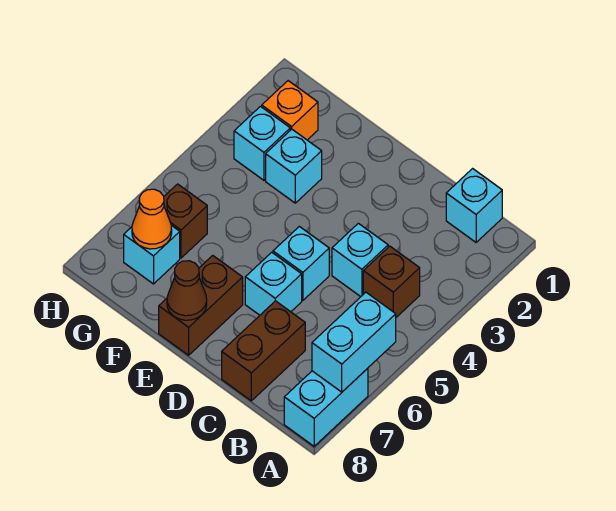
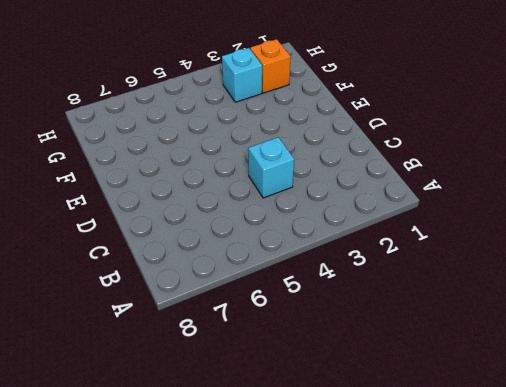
none -> cyan 1x2 brick [284,368,368,446]
none -> cyan 1x1 brick [446,169,502,242]
none -> brown 1x1 brick [363,246,420,317]

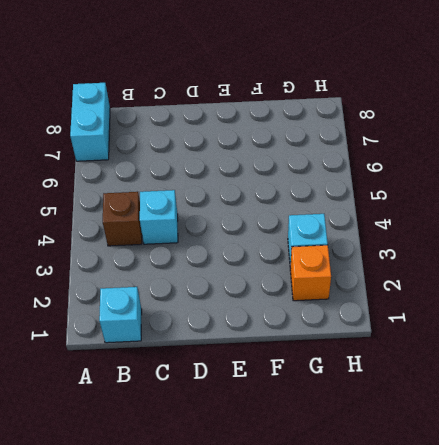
none -> brown 1x2 brick [222,301,305,401]
none -> cyan 1x1 brick [273,226,329,300]
none -> cyan 1x1 brick [245,252,302,315]

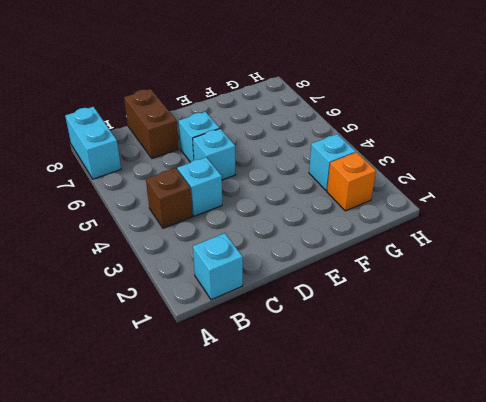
none -> brown 1x2 brick [159,255,243,355]
none -> cyan 1x1 brick [266,129,322,203]
none -> brown 1x1 brick [164,184,207,258]

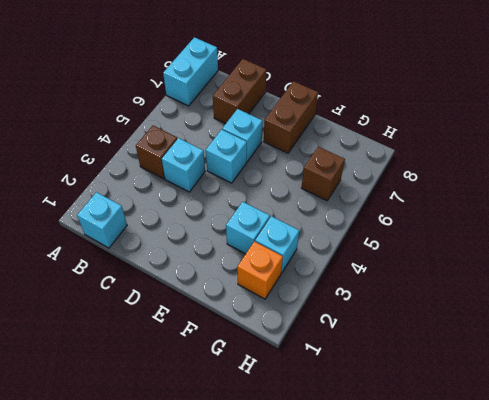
none -> cyan 1x1 brick [124,225,180,284]
none -> cyan 1x2 brick [312,292,396,392]
none -> brown 1x1 cone [167,261,207,320]

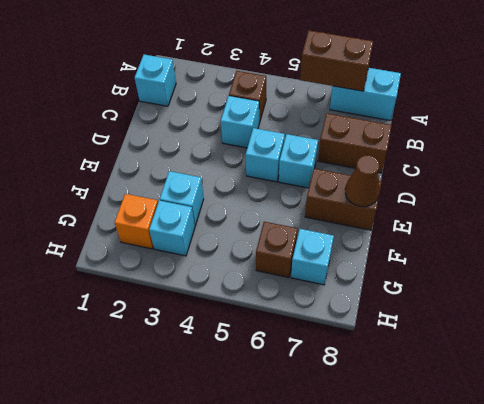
brown 1x2 brick [300,31,373,91] -> cyan 1x2 brick [312,292,396,392]
none -> orange 1x1 cone [132,189,172,249]

